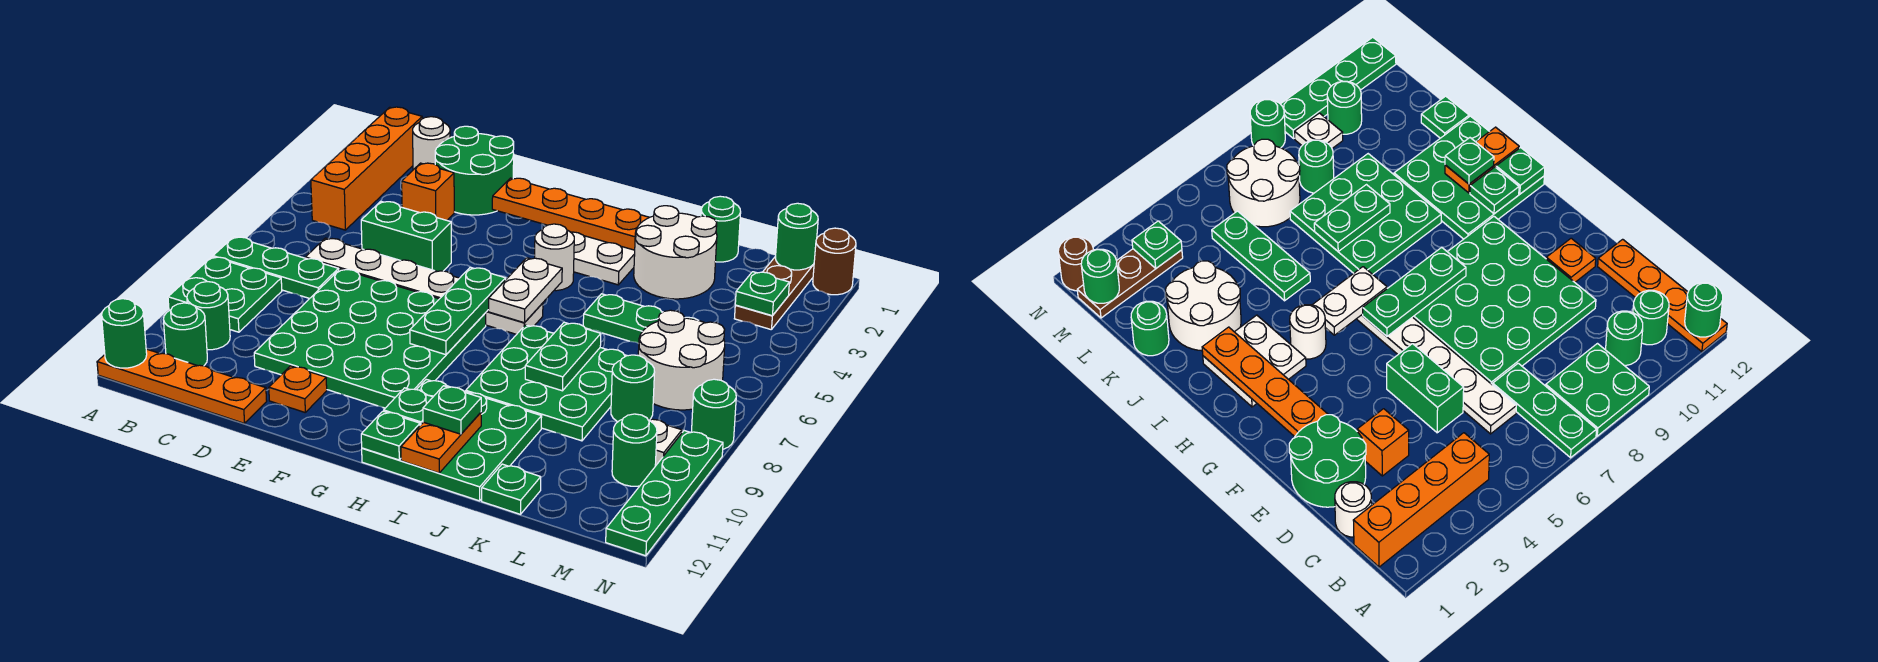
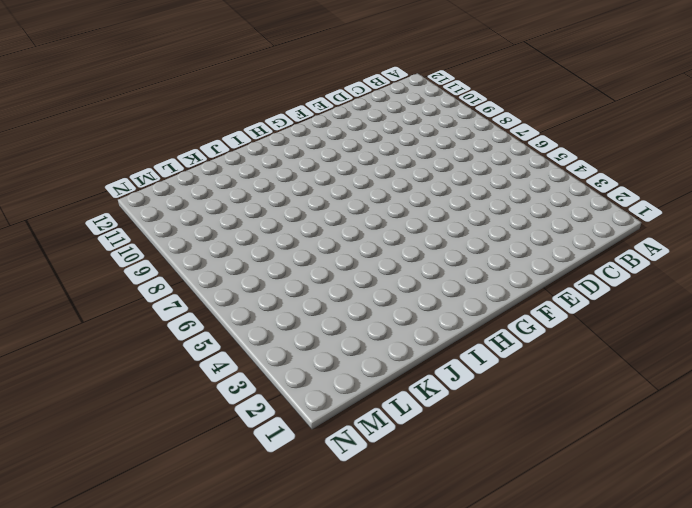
none -> green 1x3 plate [213,237,339,299]
none -> green 2x2 plate [168,257,282,332]
none -> orange 1x4 plate [97,349,267,423]
none -> orange 1x4 brick [311,107,422,230]

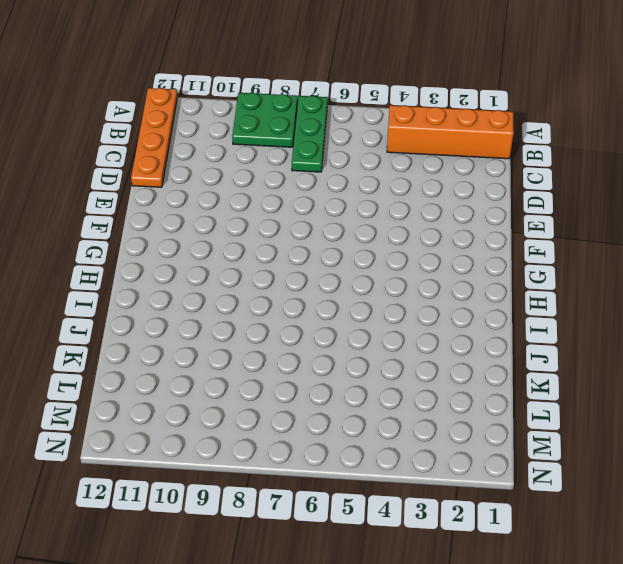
none -> green 1x1 round brick [187,282,230,350]
none -> green 1x1 round brick [163,303,207,366]
none -> white 1x1 round brick [413,117,450,170]
none -> white 1x6 plate [305,238,543,334]

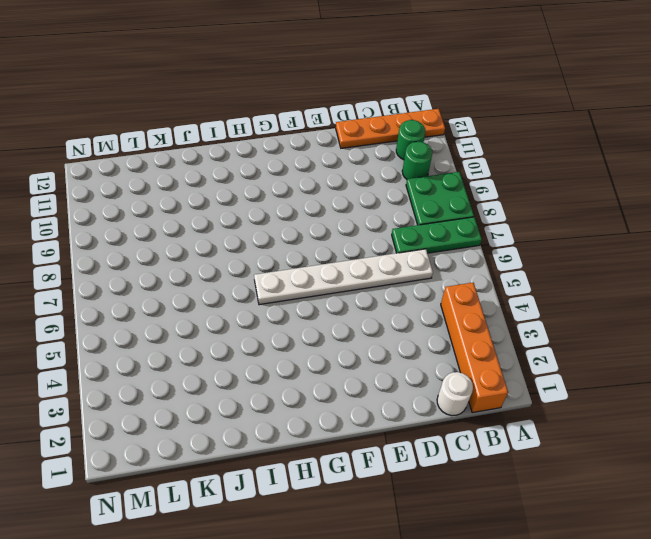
none -> green 2x2 round brick [435,126,514,215]
none -> orange 1x1 brick [402,163,454,220]
none -> green 1x2 brick [361,201,451,271]
none -> green 4x4 plate [254,269,486,408]

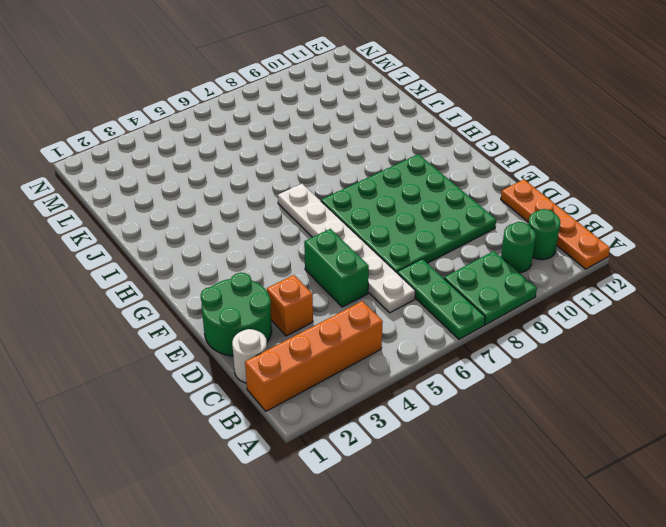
none -> orange 1x1 plate [269,366,327,412]
none -> white 2x2 plate [571,232,635,285]
none -> white 1x1 round brick [535,224,574,291]
none -> green 3x3 plate [362,379,542,501]

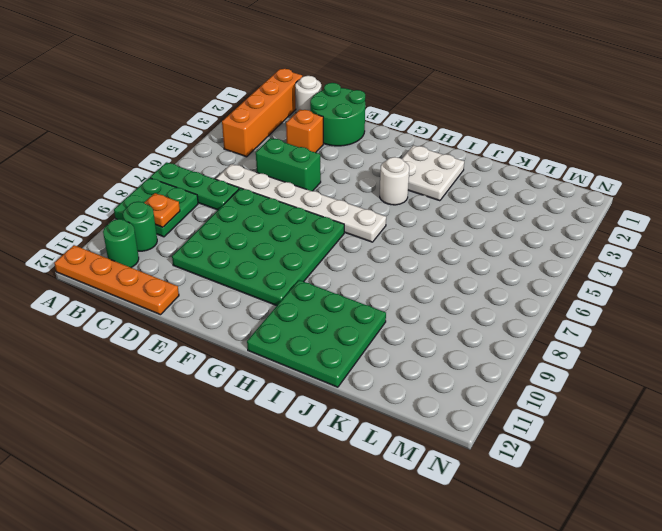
orange 1x1 plate [144,193,180,227] -> orange 1x1 plate moved to [269,366,327,412]
none -> green 3x3 plate [466,325,627,441]
none -> white 2x2 round brick [634,206,717,299]
none -> green 1x3 plate [583,294,697,344]
none -> green 1x1 round brick [701,196,741,262]

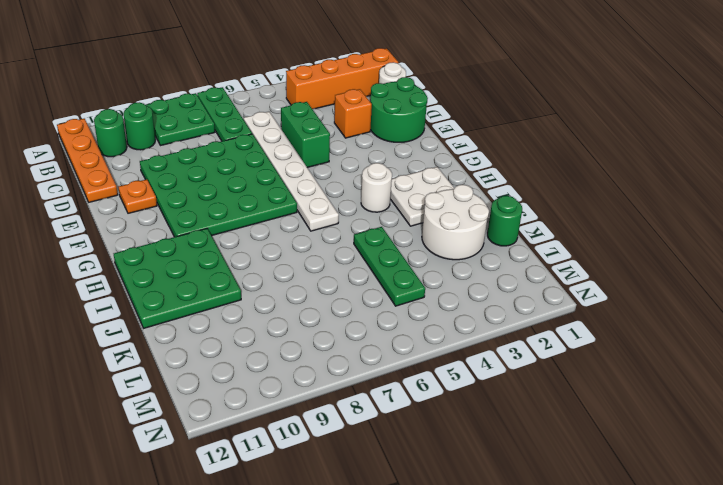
none -> green 3x3 plate [466,325,627,441]
none -> green 1x1 plate [482,464,541,514]
none -> white 2x2 round brick [638,310,725,410]
none -> green 1x1 round brick [611,355,655,422]

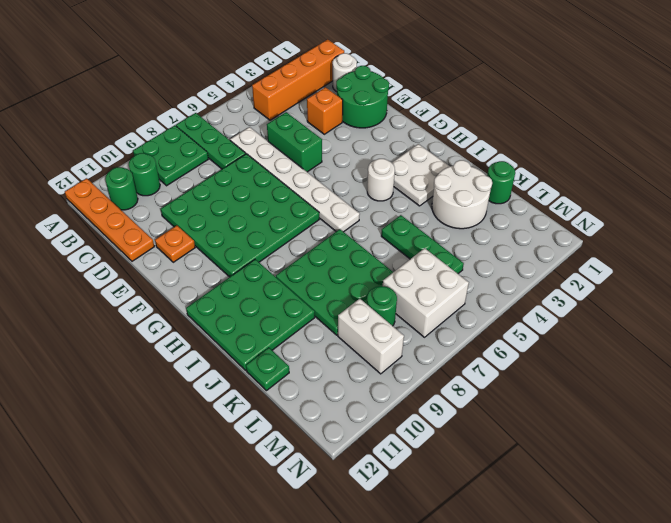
white 2x2 brick [383,248,469,337] -> white 2x2 round brick [638,310,725,410]
white 1x2 brick [338,299,404,374] -> white 1x1 plate [648,419,682,464]
none -> brown 1x3 plate [734,256,814,330]
none -> green 1x1 round brick [612,414,657,486]
none -> brown 1x1 round brick [813,228,856,295]
none -> green 1x1 round brick [692,379,736,449]

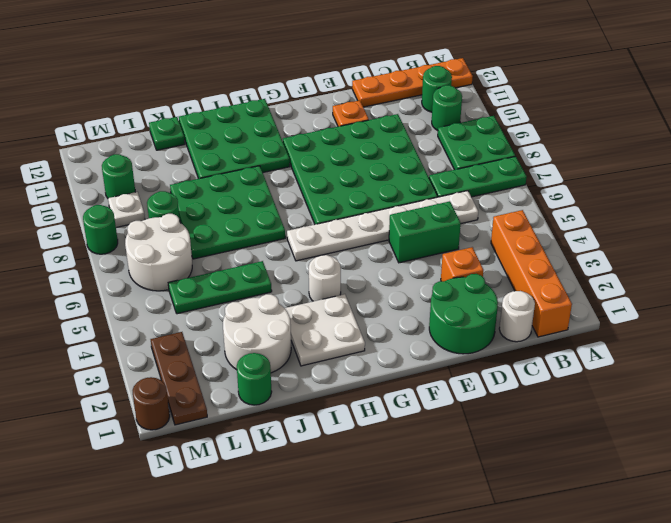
none -> green 1x4 plate [606,431,723,556]
none -> green 1x1 round brick [102,299,147,368]
none -> orange 1x4 plate [492,178,649,250]
none -> green 1x3 plate [410,267,506,355]

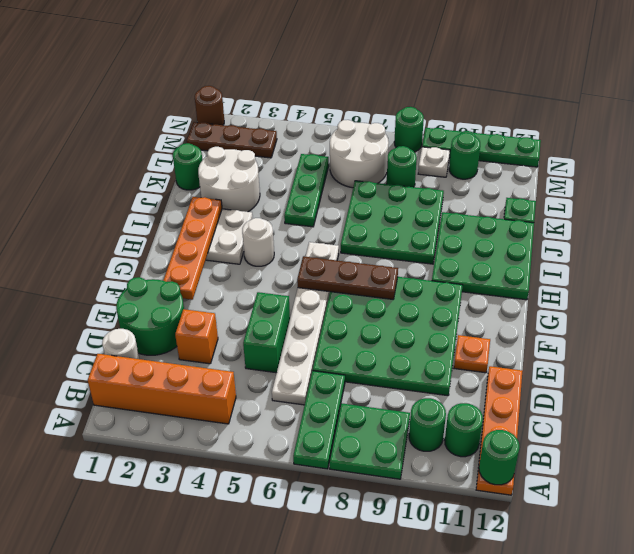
brown 1x3 plate [297,256,398,299] -> green 1x3 plate [410,267,506,355]
none -> white 1x2 plate [488,258,562,323]
none -> green 1x1 plate [384,388,433,425]
none -> green 1x1 plate [361,411,420,460]
none -> orange 1x2 plate [401,413,481,473]

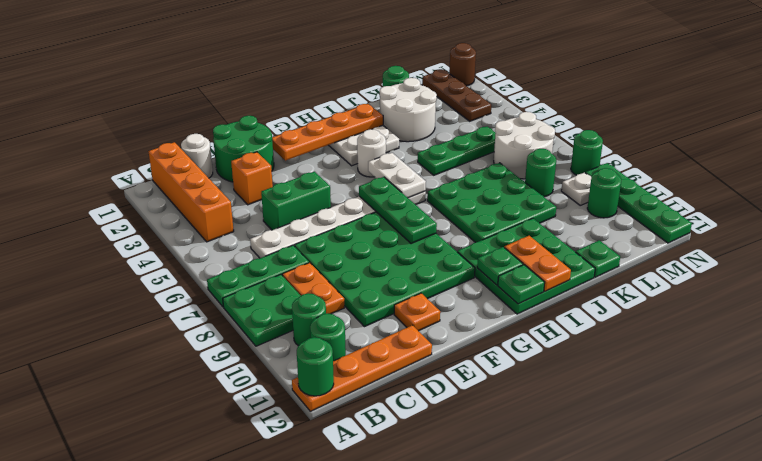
orange 1x2 plate [282,263,344,314] -> none
none -> green 1x2 plate [525,322,601,391]
none -> green 1x1 round brick [776,203,818,270]
none -> green 1x1 plate [735,272,789,315]
none -> green 1x1 plate [423,386,481,434]

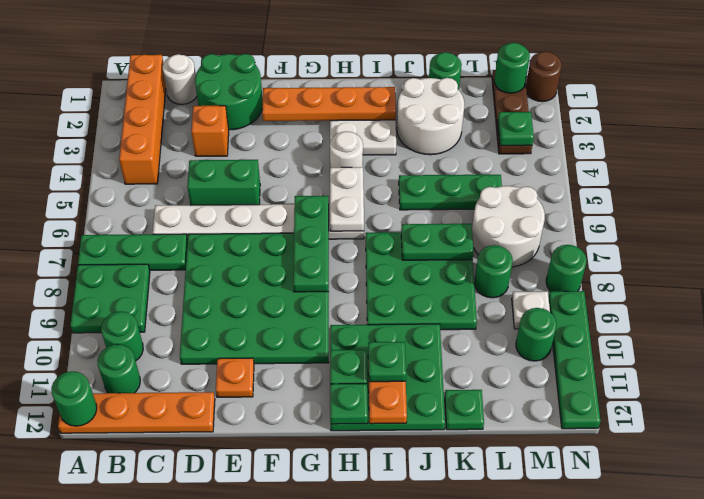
green 1x2 plate [401,224,474,260] -> green 1x2 plate turned to [525,322,601,391]

